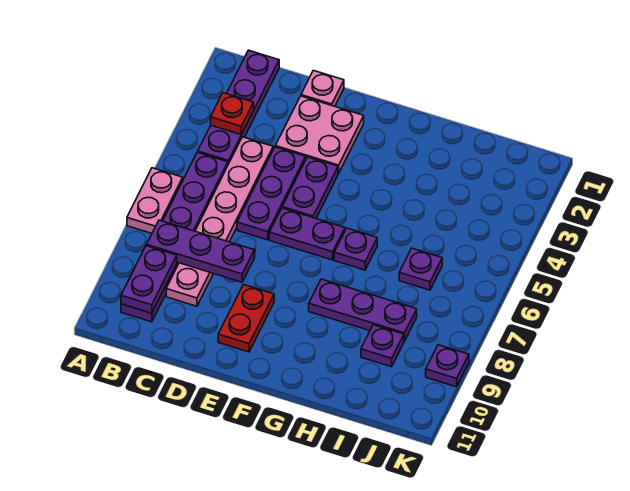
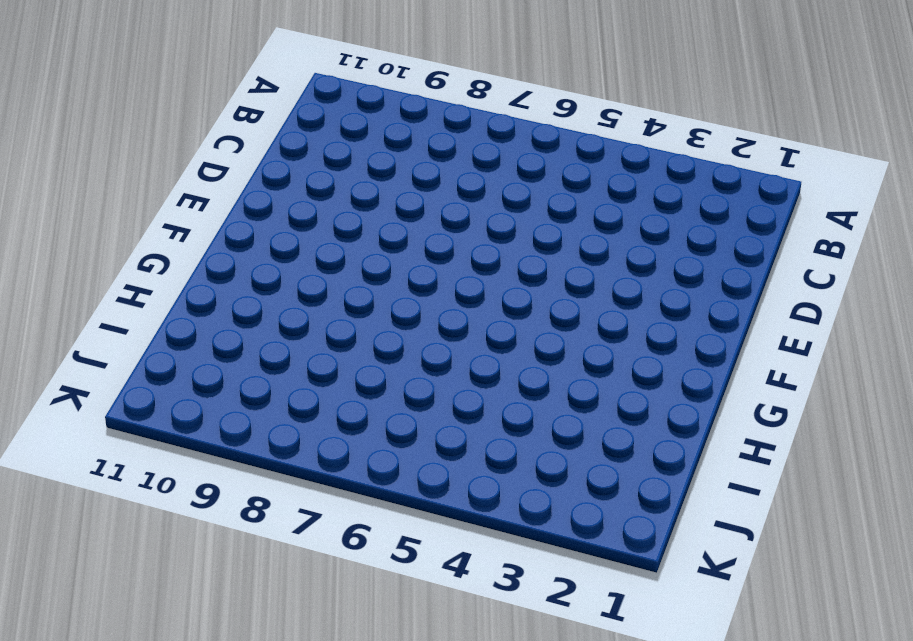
none -> pink 1x2 plate [127,168,183,233]
none -> purple 1x4 plate [198,50,279,164]
none -> purple 1x6 plate [121,152,228,322]

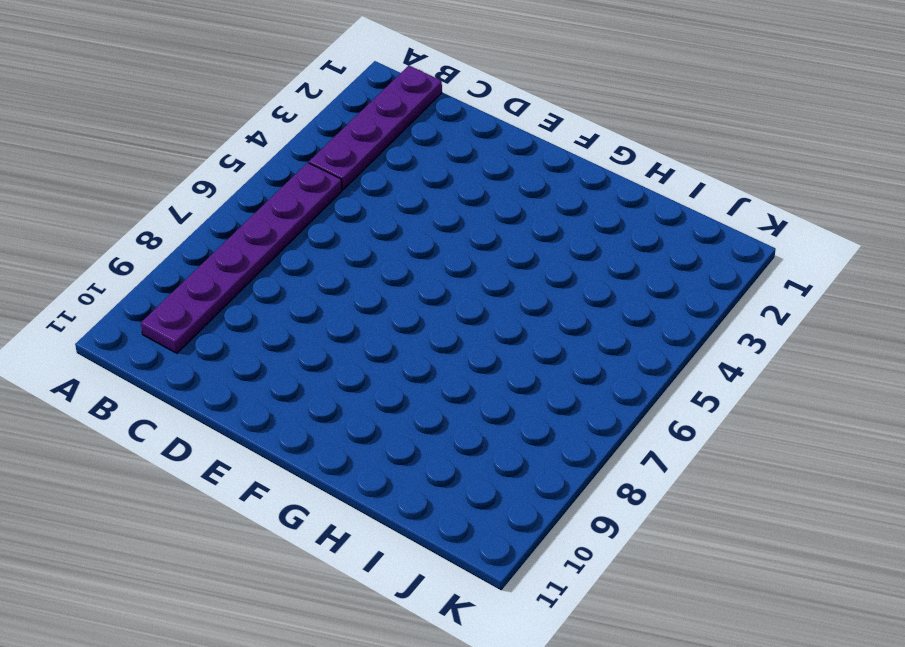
none -> pink 1x2 plate [127,168,183,233]
none -> pink 1x6 plate [166,137,273,306]
none -> pink 1x1 plate [301,70,344,106]

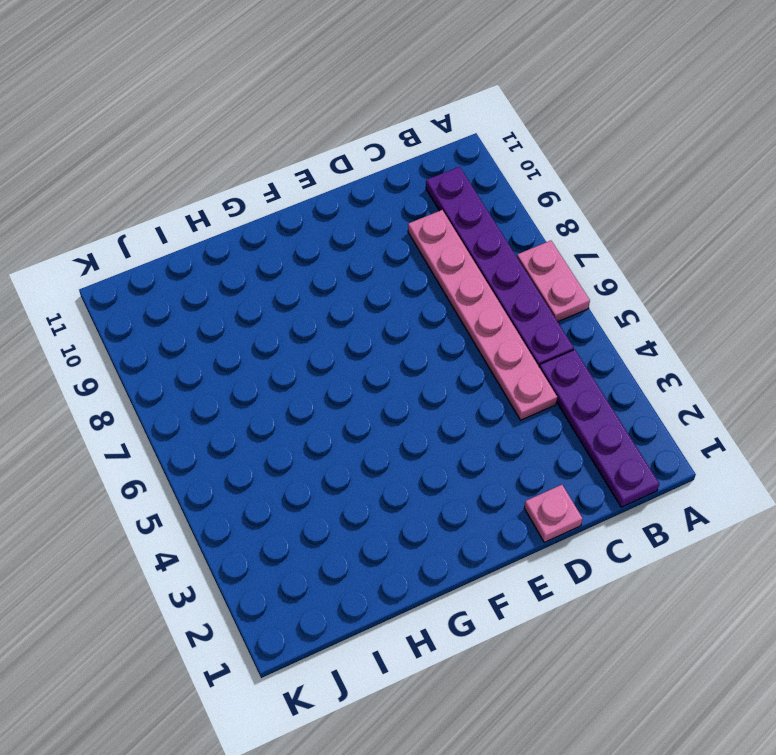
none -> pink 2x2 plate [275,96,364,173]
none -> purple 1x3 plate [237,147,306,240]
none -> purple 1x2 plate [282,157,338,218]

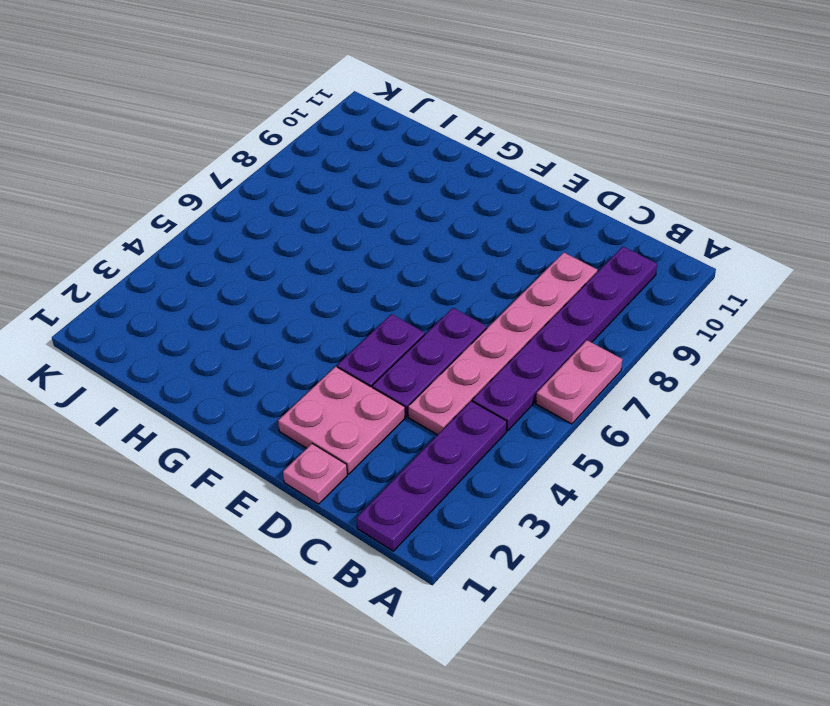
none -> purple 1x2 plate [269,208,345,260]
none -> red 1x2 plate [218,285,274,352]
none -> purple 1x1 plate [334,228,377,270]

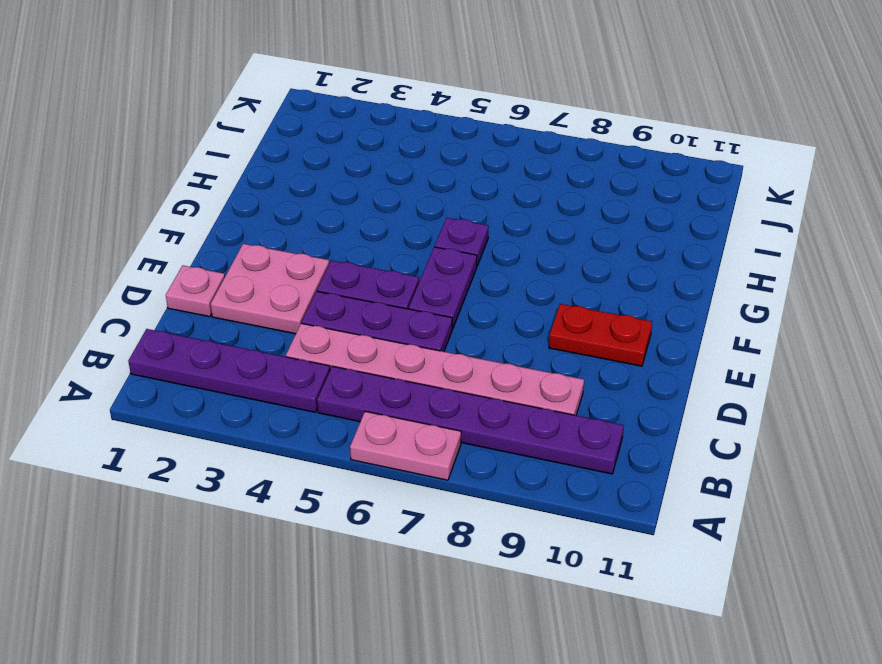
none -> purple 1x3 plate [309,279,417,341]
none -> purple 1x1 plate [399,248,442,290]
none -> purple 1x1 plate [361,325,404,367]

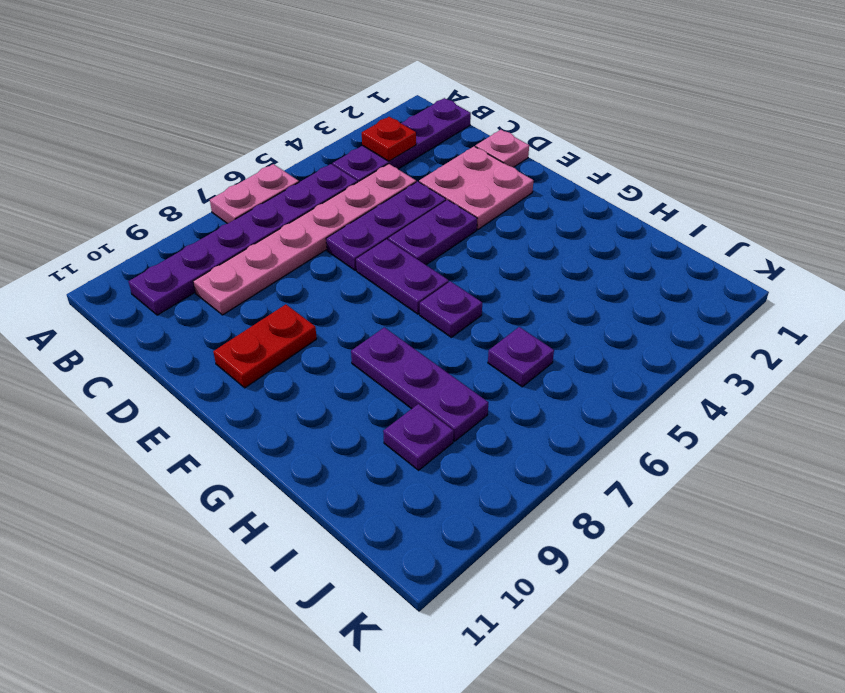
none -> purple 1x1 plate [426,345,469,387]
none -> purple 1x3 plate [147,220,255,282]
none -> purple 1x2 plate [121,246,177,313]

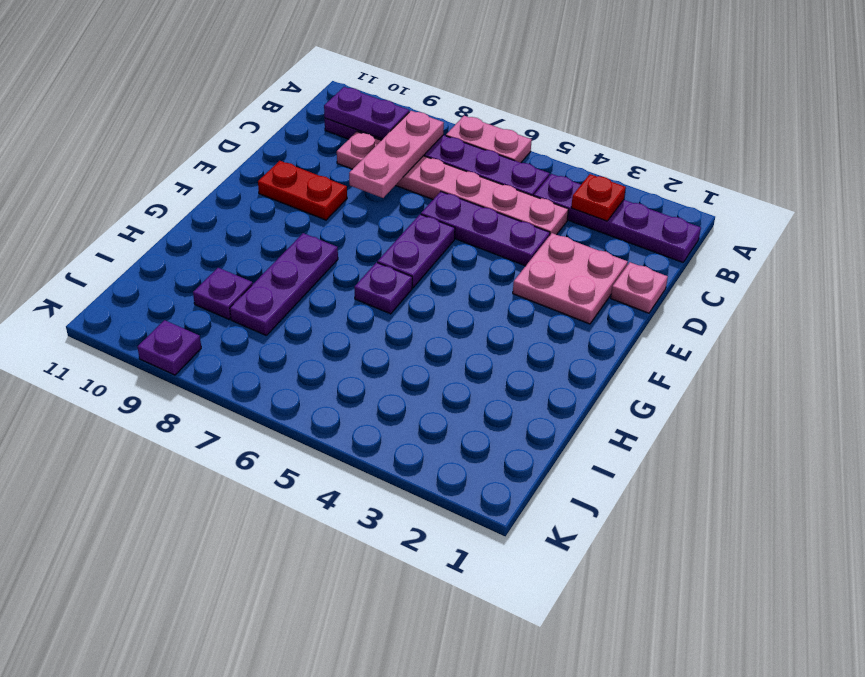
pink 1x3 plate [349,111,444,198] -> purple 1x3 plate [147,220,255,282]
none -> purple 1x2 plate [282,157,338,218]
none -> purple 1x1 plate [399,248,442,290]

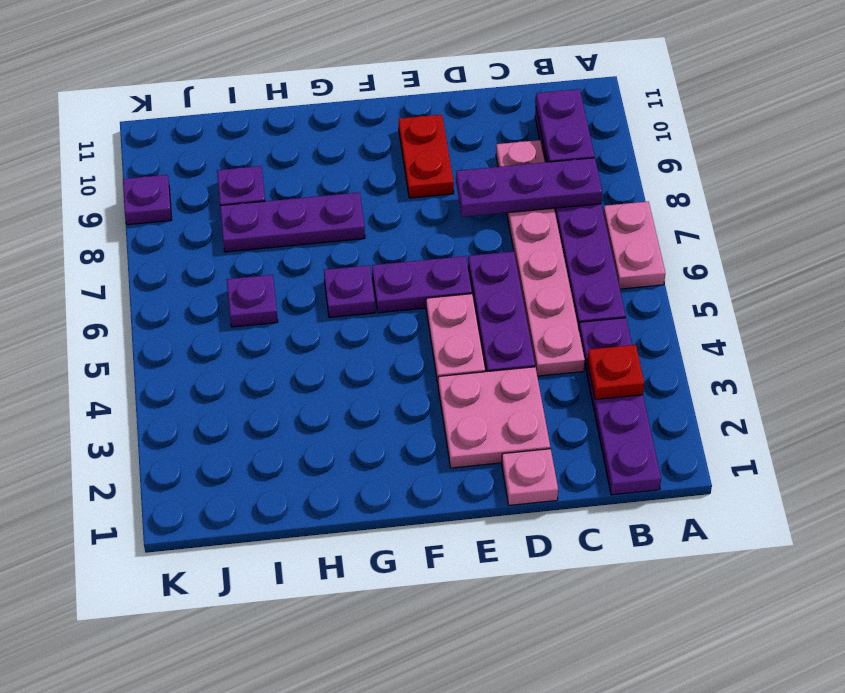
pink 1x2 plate [426,294,485,383] -> purple 1x2 plate [282,157,338,218]

